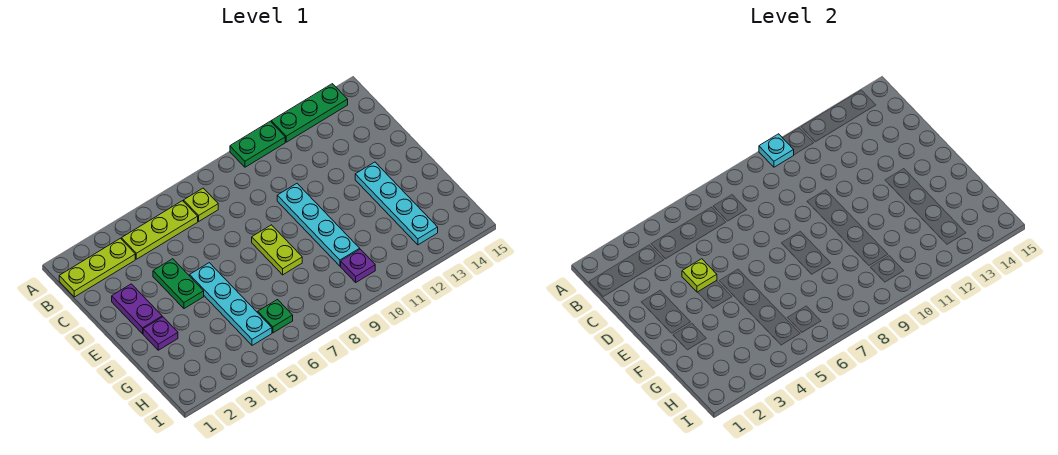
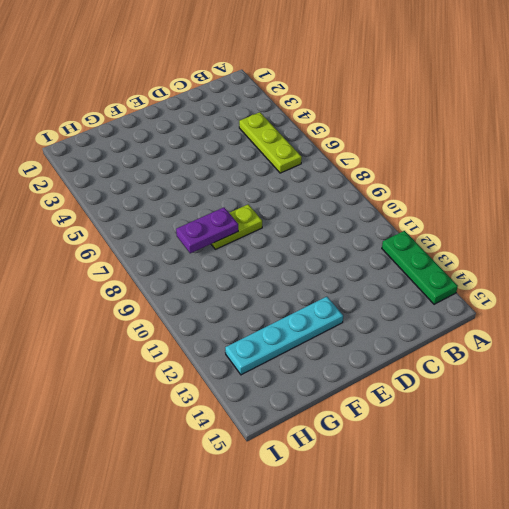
purple 1x2 plate [176,207,238,253] -> purple 1x2 plate moved to [112,284,162,334]
none -> green 1x2 plate [230,121,285,167]
none -> lime 1x3 plate [59,238,135,297]
none -> lime 1x1 plate [184,188,218,221]

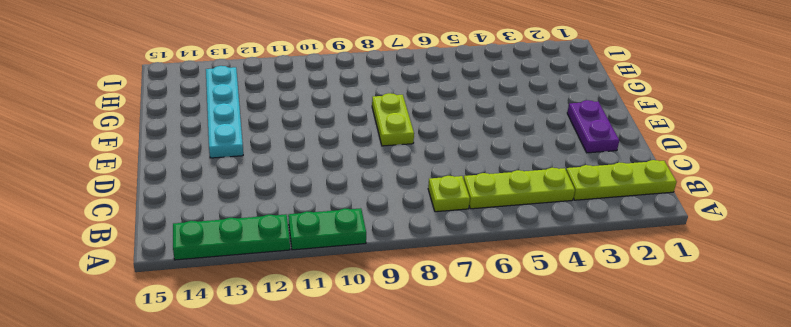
none -> green 1x2 plate [153,259,204,309]
none -> cyan 1x4 plate [277,184,360,266]
none -> cyan 1x4 plate [190,263,272,345]

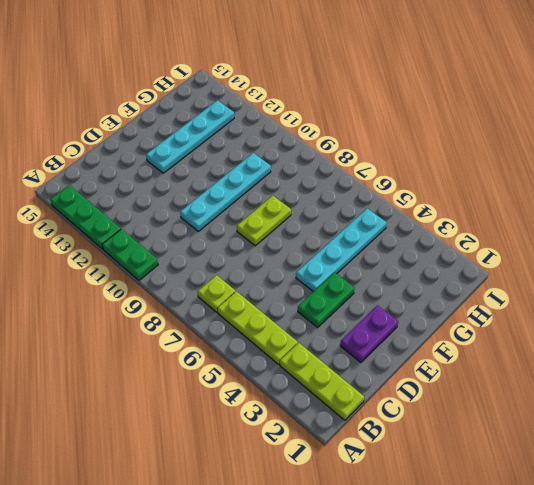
none -> purple 1x1 plate [143,317,178,350]
none -> green 1x1 plate [258,300,293,333]
none -> purple 1x1 plate [341,249,375,282]

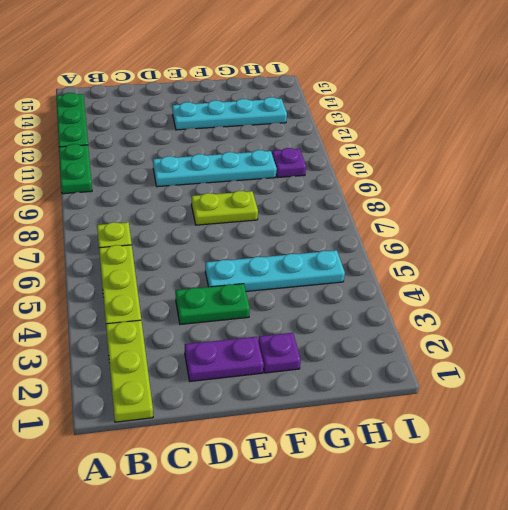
none -> green 1x1 plate [258,300,293,333]
none -> cyan 1x1 plate [759,134,794,167]
none -> lime 1x1 plate [682,259,717,292]

